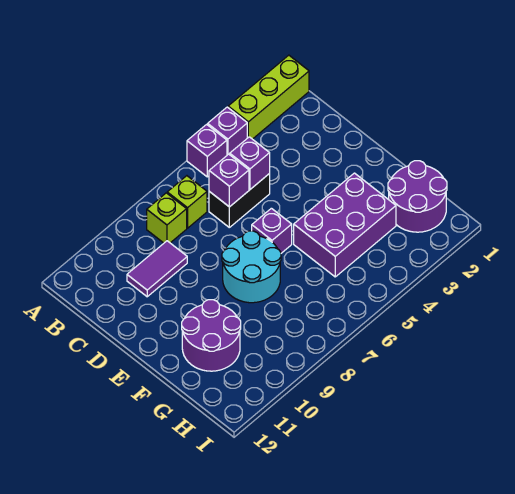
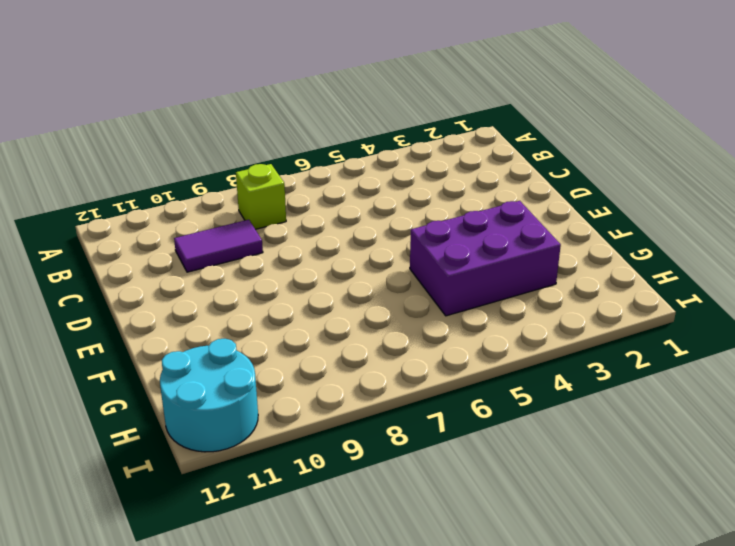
cyan 2x2 round brick [160,339,258,452] -> cyan 2x2 round brick moved to [222,231,281,303]
none -> lime 1x3 brick [228,55,309,139]
none -> purple 1x1 brick [208,107,247,155]
none -> purple 1x1 brick [187,124,227,177]

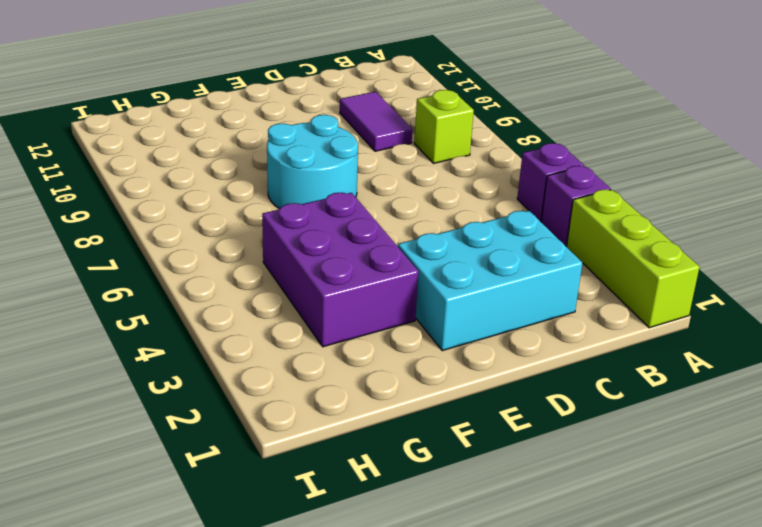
cyan 2x3 brick [398,211,582,351] -> none
none -> lime 1x1 brick [167,176,207,228]
none -> black 1x2 brick [209,174,270,227]
none -> purple 1x1 brick [252,208,292,253]

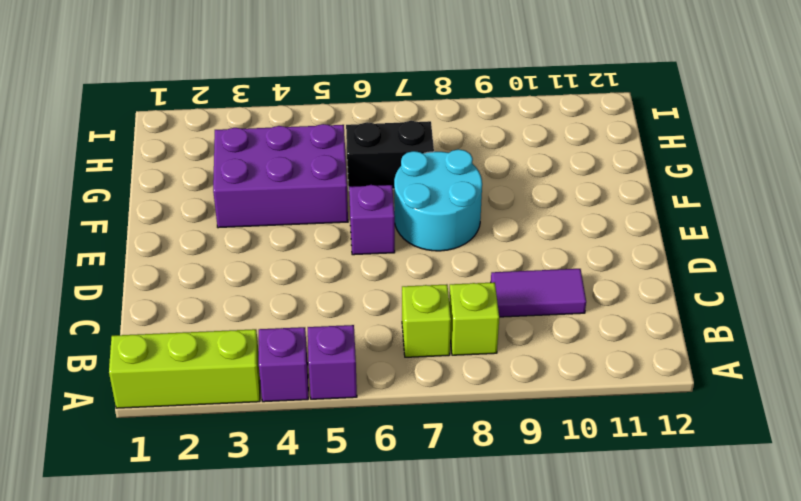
black 1x2 brick [346,121,434,189] -> black 1x2 brick moved to [209,174,270,227]
none -> purple 2x2 round brick [182,300,241,371]
none -> purple 2x2 round brick [388,161,447,232]
none -> purple 1x1 brick [230,137,270,189]

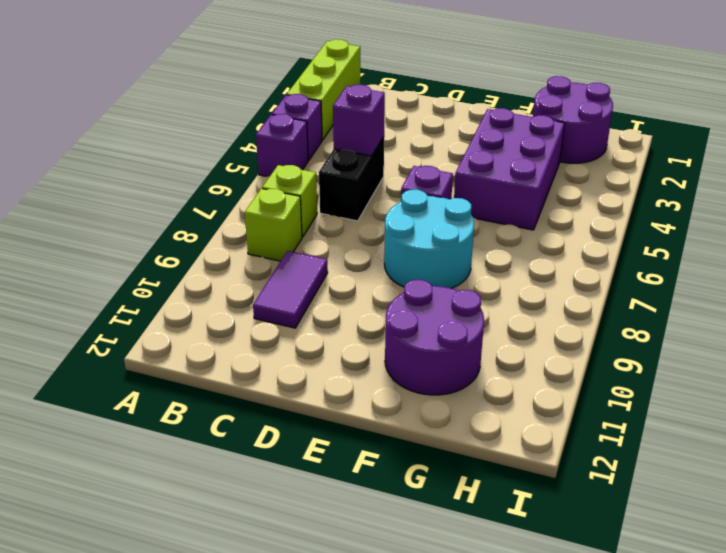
none -> purple 1x1 brick [209,154,249,207]

